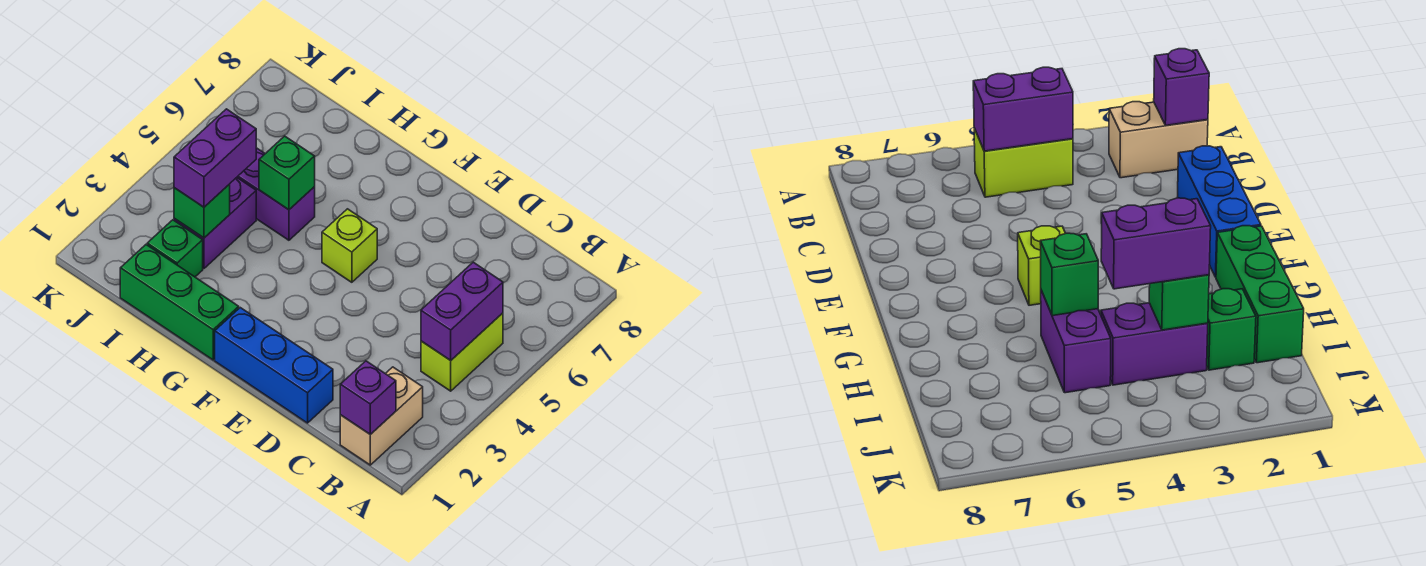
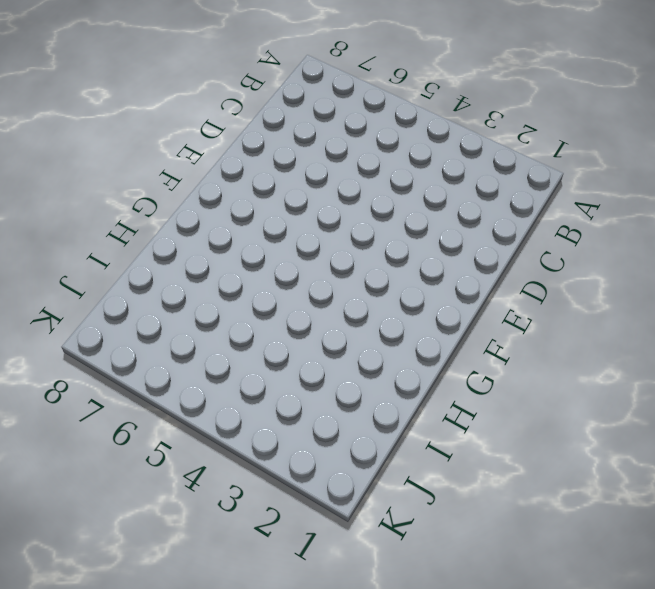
none -> tan 1x2 brick [340,367,423,465]
none -> lime 1x2 brick [421,313,503,391]
none -> blue 1x3 brick [215,308,333,423]

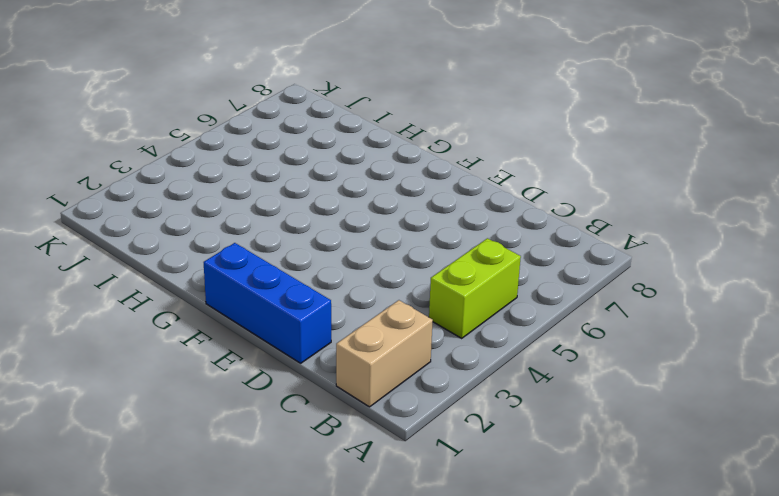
none -> lime 1x1 brick [322,209,377,282]
none -> green 1x3 brick [120,245,239,360]
none -> purple 1x2 brick [237,148,315,240]

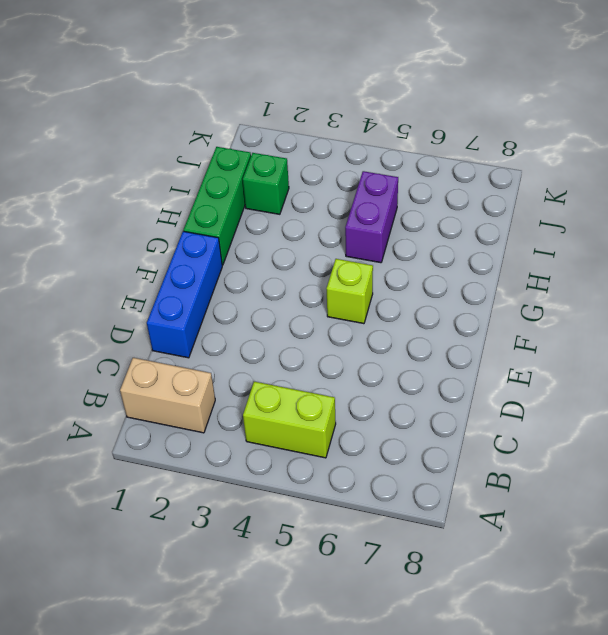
none -> purple 1x2 brick [174,178,256,269]
none -> purple 1x1 brick [340,361,396,434]
none -> purple 1x2 brick [421,262,503,360]

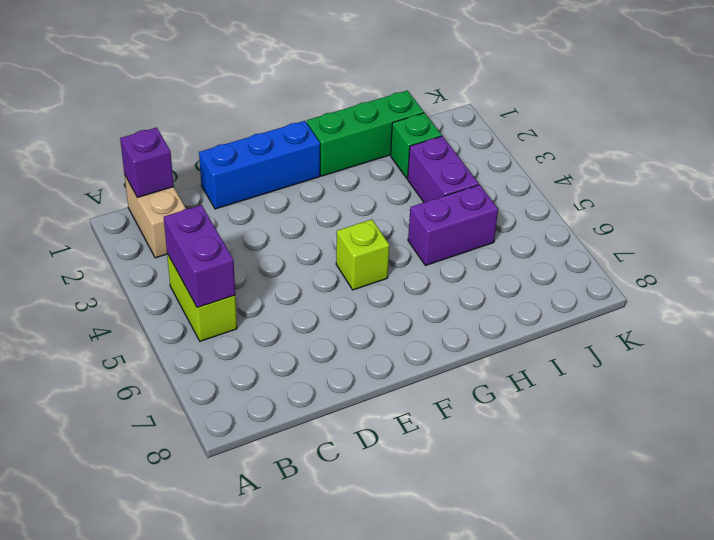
none -> green 1x1 brick [259,136,315,210]
none -> green 1x1 brick [174,185,230,238]
none -> purple 1x2 brick [174,109,256,207]

